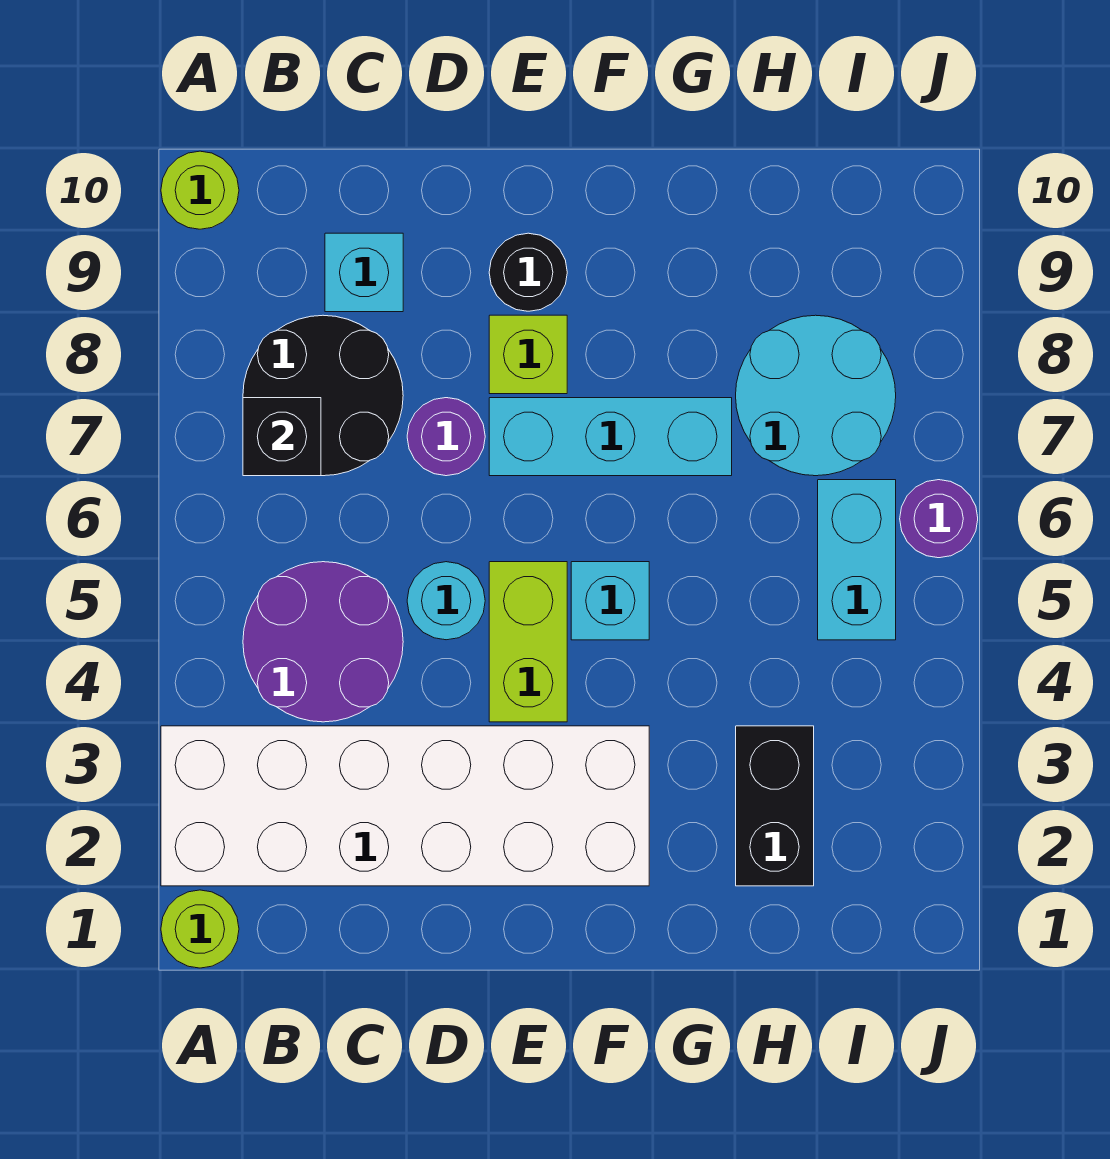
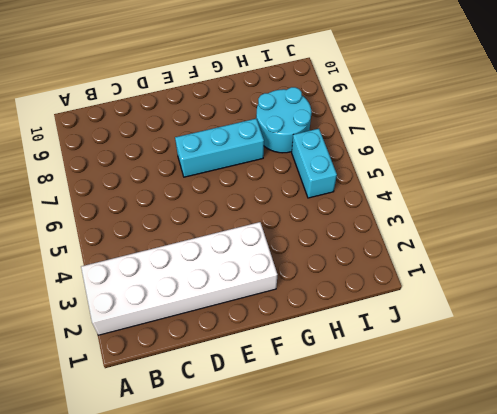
none -> lime 1x1 round brick [161,890,239,968]
none -> lime 1x1 round brick [161,151,239,229]
none -> purple 2x2 round brick [243,562,403,722]

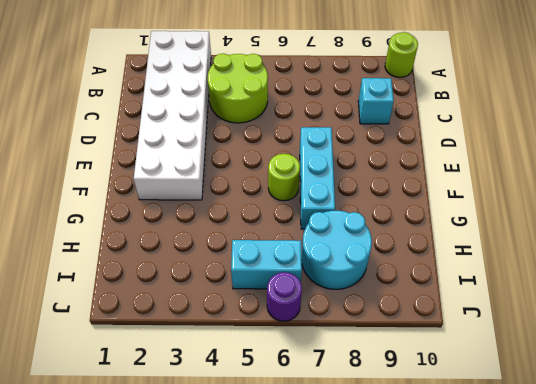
lime 2x2 round brick [208,54,268,123] -> purple 2x2 round brick [243,562,403,722]
lime 1x1 round brick [268,154,300,201] -> lime 1x1 round brick moved to [161,890,239,968]
none -> black 2x2 round brick [243,315,403,476]
none -> cyan 1x1 round brick [407,562,485,640]
none -> purple 1x1 round brick [407,398,485,476]

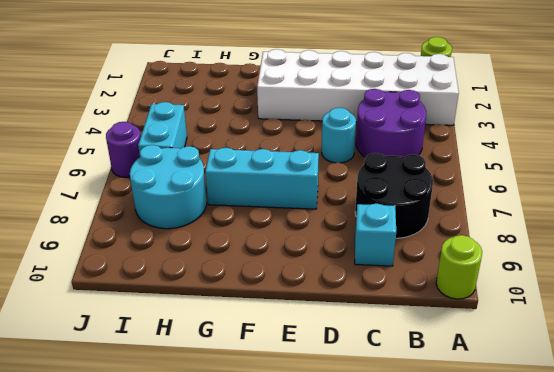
none -> purple 1x1 round brick [407,398,485,476]
none -> lime 1x2 brick [489,562,567,722]
none -> lime 1x1 brick [489,315,567,394]

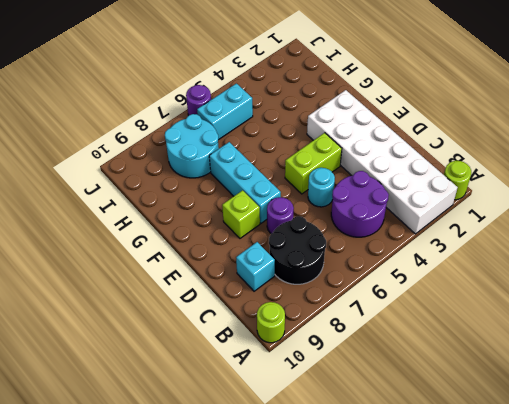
none -> black 1x1 round brick [489,233,567,311]
none -> cyan 1x1 brick [571,562,649,640]
none -> black 1x2 brick [736,726,814,886]

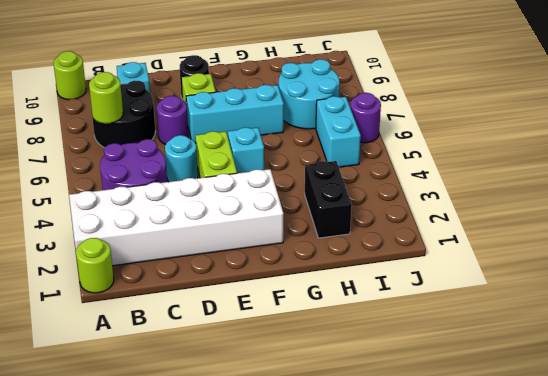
lime 1x1 round brick [89,72,123,124] -> black 1x1 brick [243,398,321,476]

